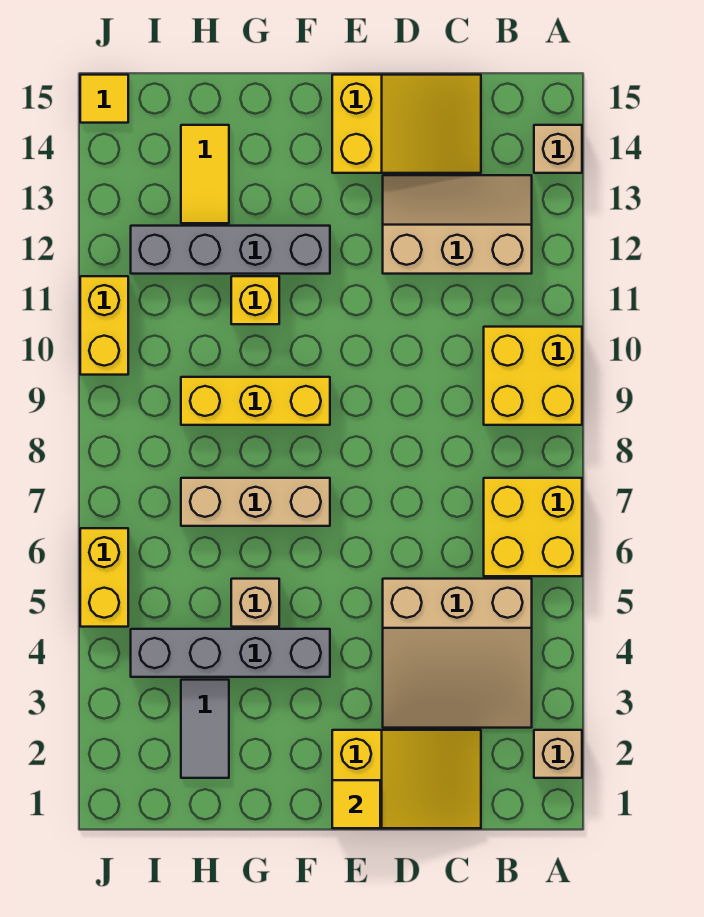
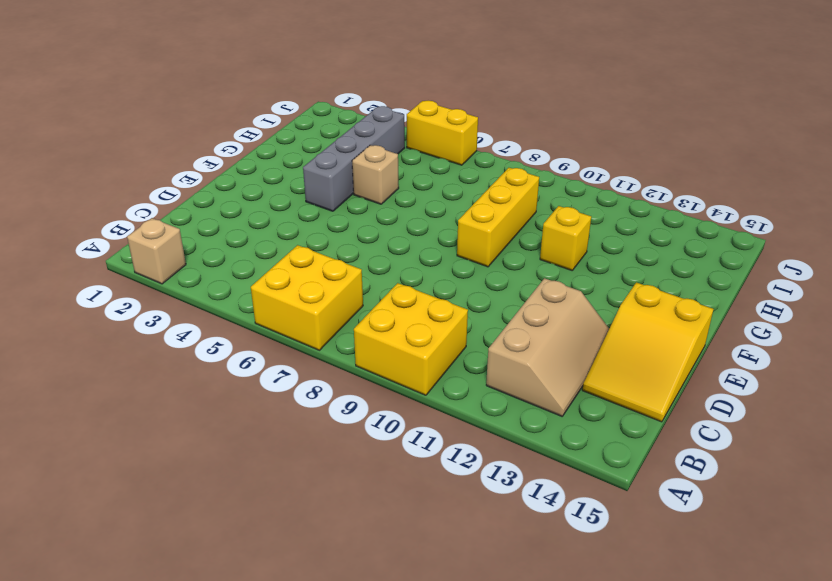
none -> tan 1x1 brick [534,125,582,173]
none -> tan 3x3 slope [383,579,532,728]
none -> yellow 2x3 slope [332,730,481,828]

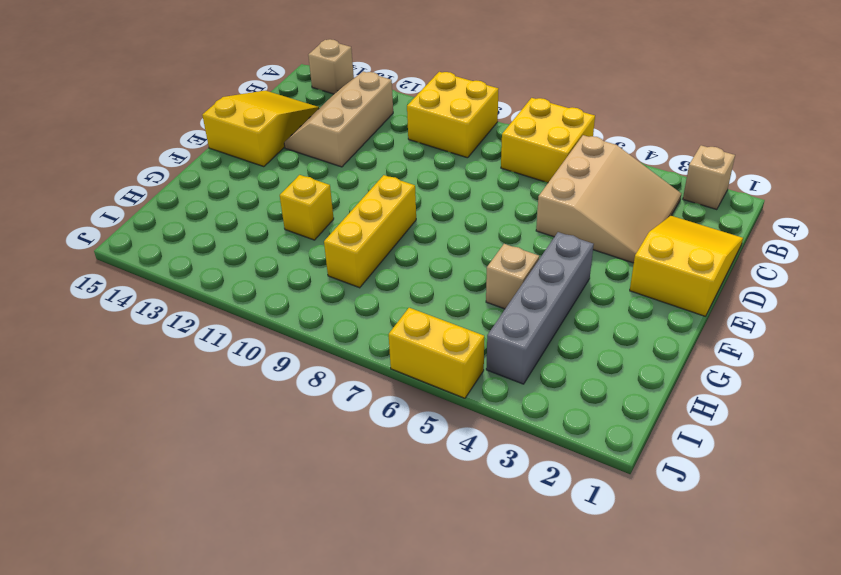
none -> tan 1x3 brick [181,478,330,526]
none -> grey 1x4 brick [131,226,330,274]
none -> grey 1x2 tile [181,680,229,778]

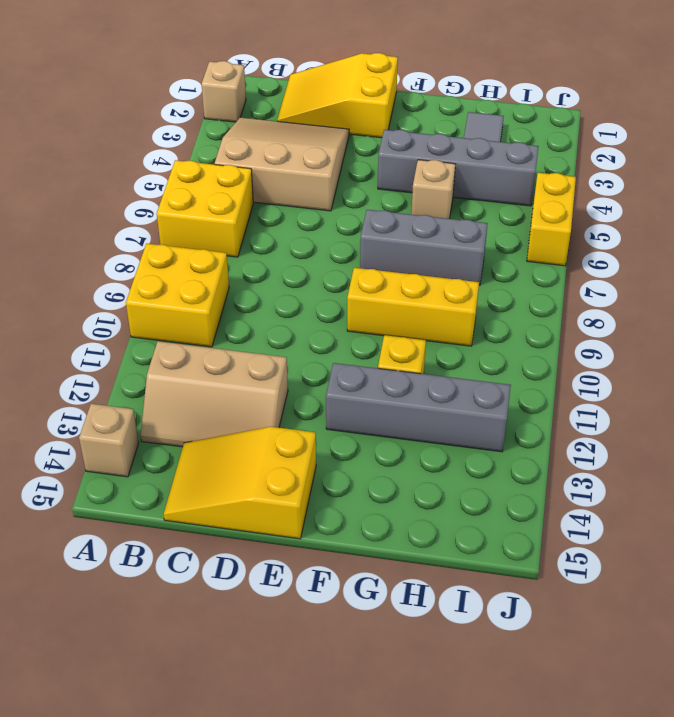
grey 1x3 brick [360,210,488,285] -> tan 1x3 brick [181,478,330,526]
none -> yellow 1x2 tile [181,125,229,223]
none -> yellow 1x2 brick [80,276,128,375]
none -> yellow 1x1 tile [80,75,128,123]

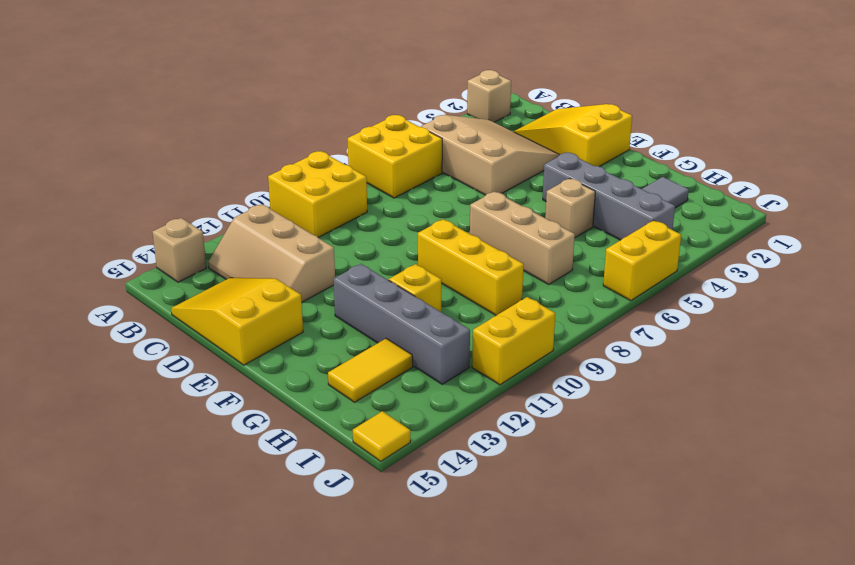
none -> yellow 1x1 tile [332,780,380,828]

